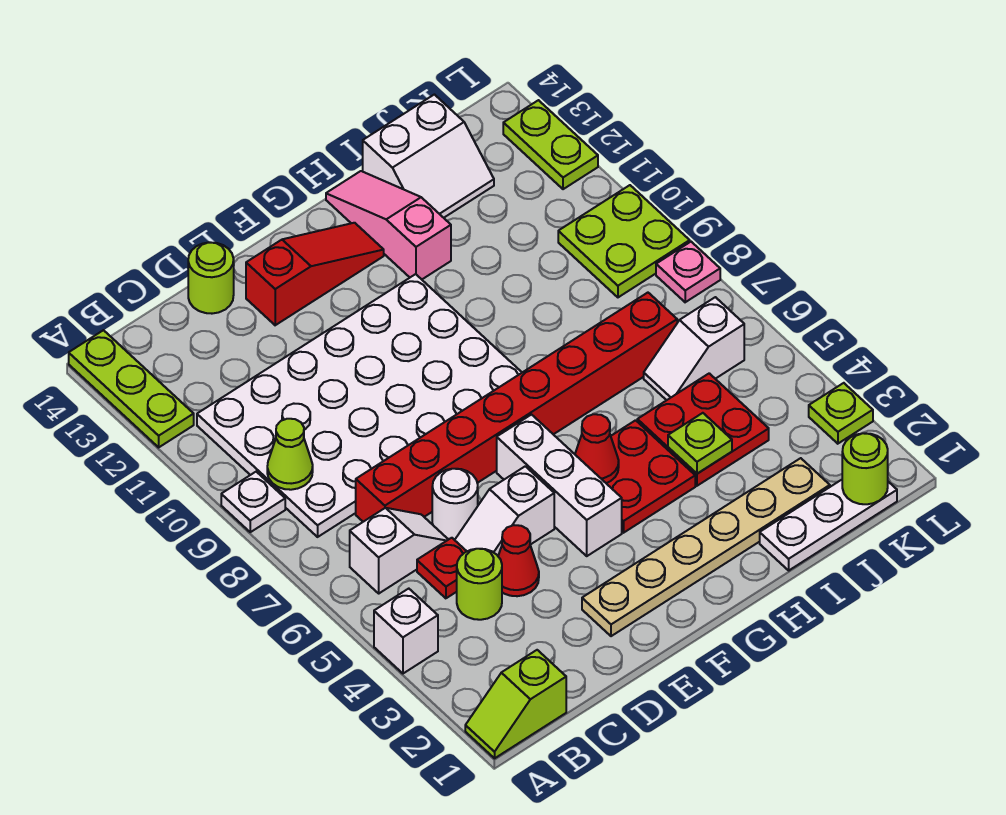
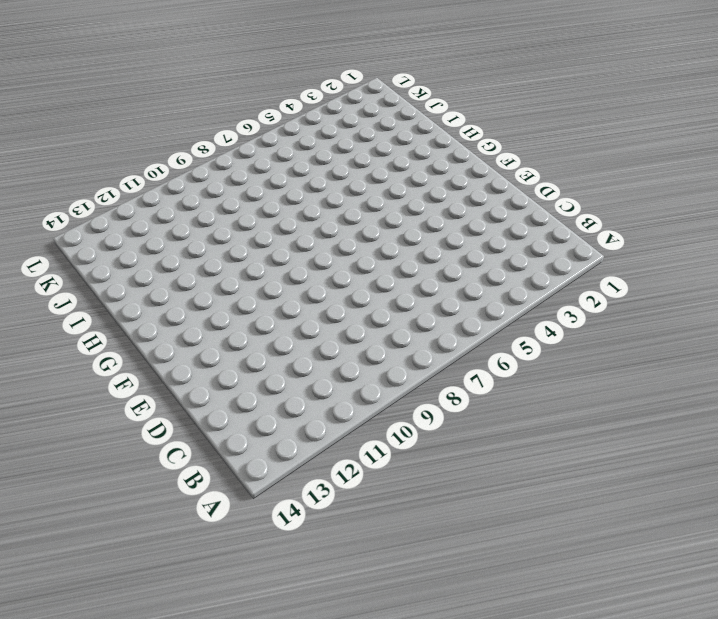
none -> lime 1x2 slope [465,650,566,758]
none -> white 1x1 brick [374,589,438,673]
none -> white 1x1 plate [221,472,285,532]
none -> lime 1x3 plate [69,330,194,447]

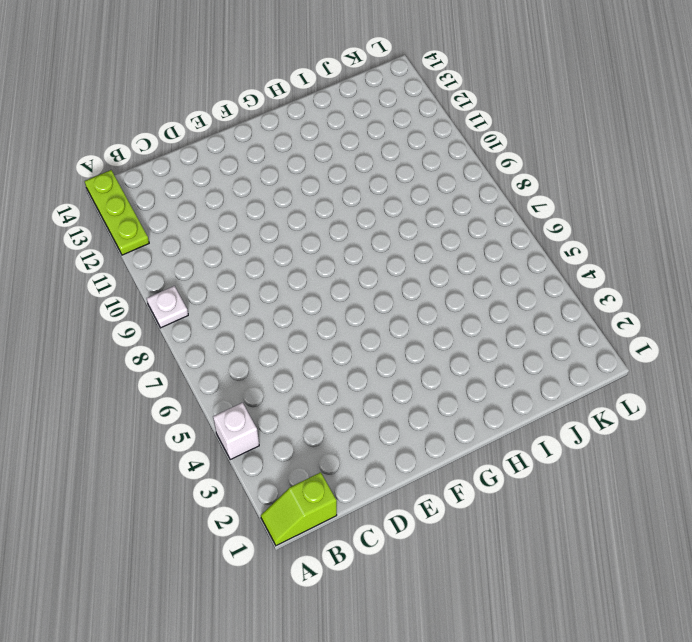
none -> white 1x2 slope [350,508,448,593]
none -> white 4x6 plate [197,274,522,537]
none -> lime 1x1 round brick [457,549,502,620]
none -> red 1x1 plate [417,538,467,598]

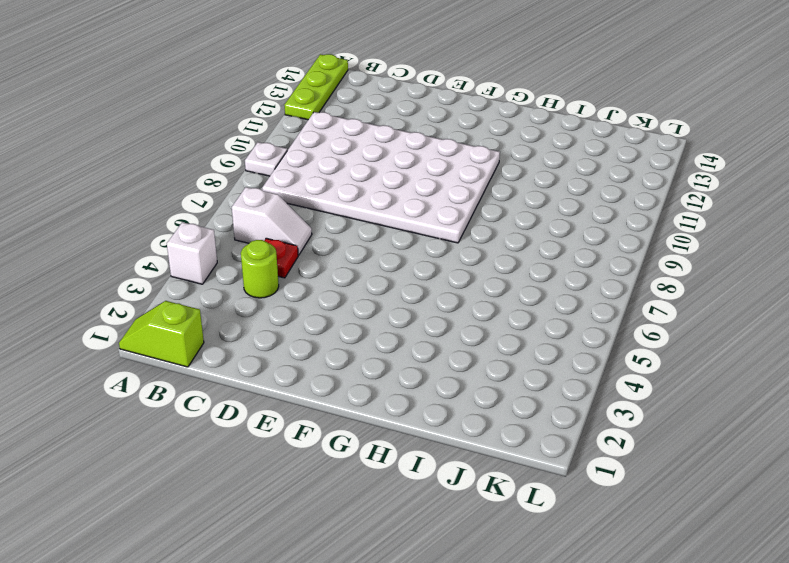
none -> red 1x8 brick [356,293,677,522]
none -> red 1x1 cone [498,525,539,596]
none -> white 1x2 slope [455,466,554,556]
none -> white 1x1 round brick [432,469,478,540]

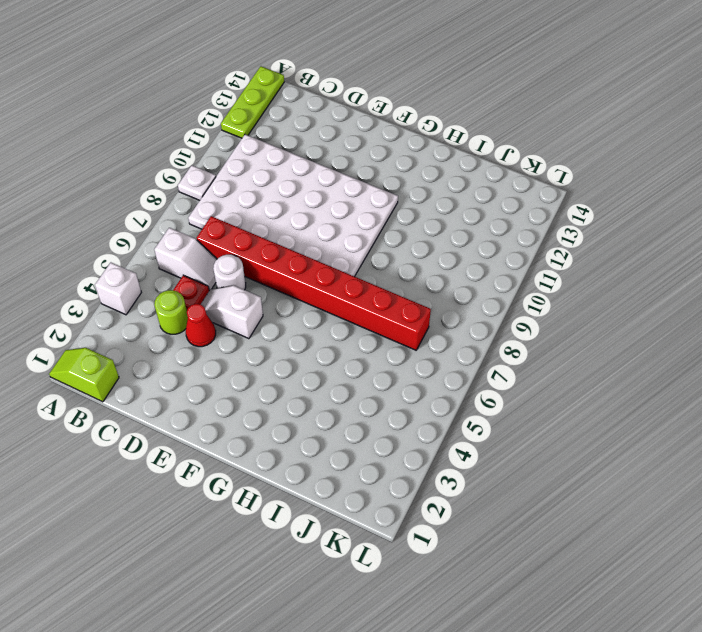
none -> lime 1x1 round brick [188,242,234,314]
none -> tan 1x6 plate [582,458,830,636]
none -> red 1x3 slope [246,223,384,325]
none -> white 1x3 brick [497,415,622,556]

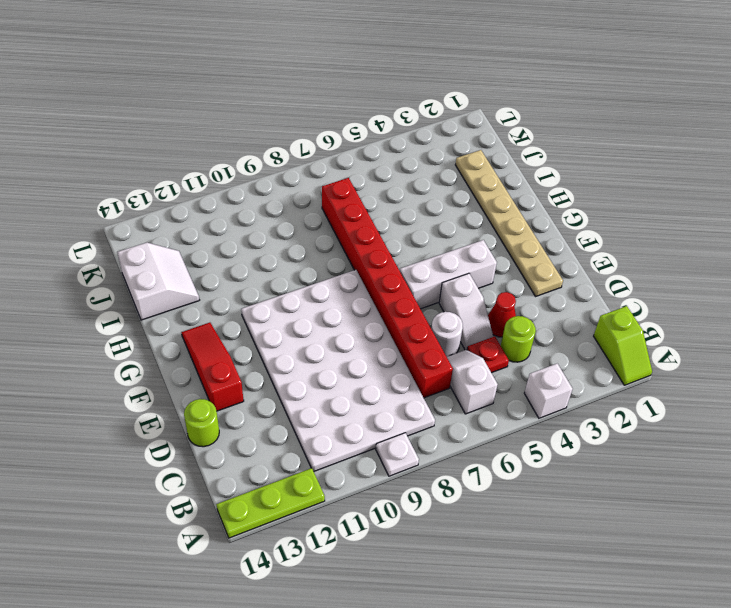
none -> red 2x2 plate [606,420,695,533]
none -> pink 1x3 slope [326,171,451,279]
none -> white 1x3 plate [760,480,897,570]
none -> red 2x2 plate [637,373,769,486]

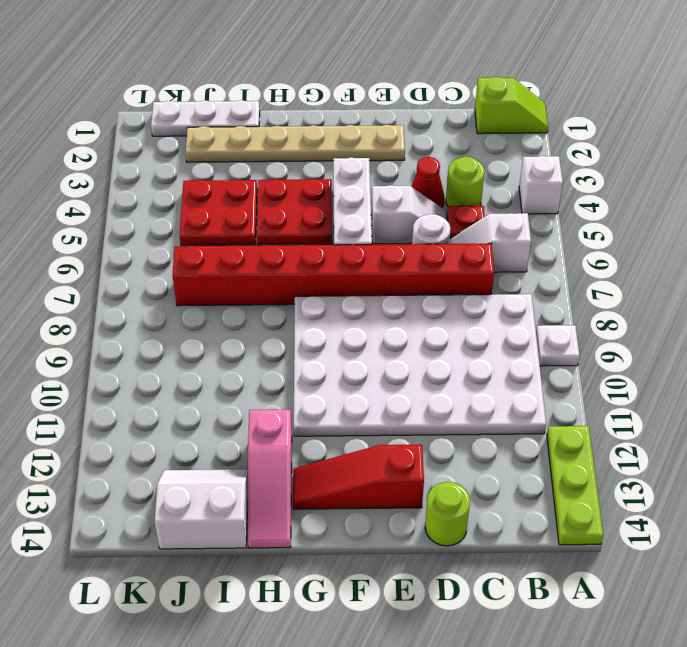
none -> white 1x2 slope [644,297,744,400]
none -> lime 2x2 plate [558,185,690,297]
none -> lime 1x1 plate [809,383,873,444]
none -> pink 1x1 plate [656,242,720,302]

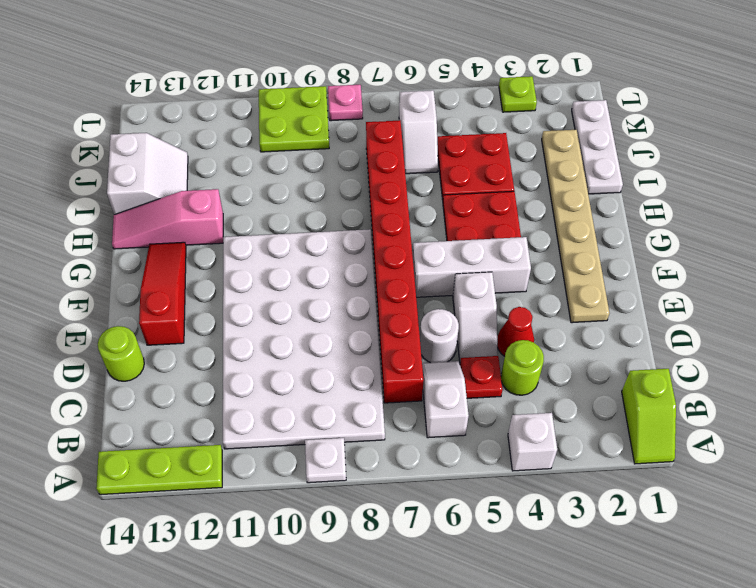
none -> lime 1x2 plate [503,100,598,189]
none -> lime 1x1 cone [267,419,313,490]
none -> red 1x1 cone [575,414,619,483]
none -> lime 1x1 plate [668,413,732,474]

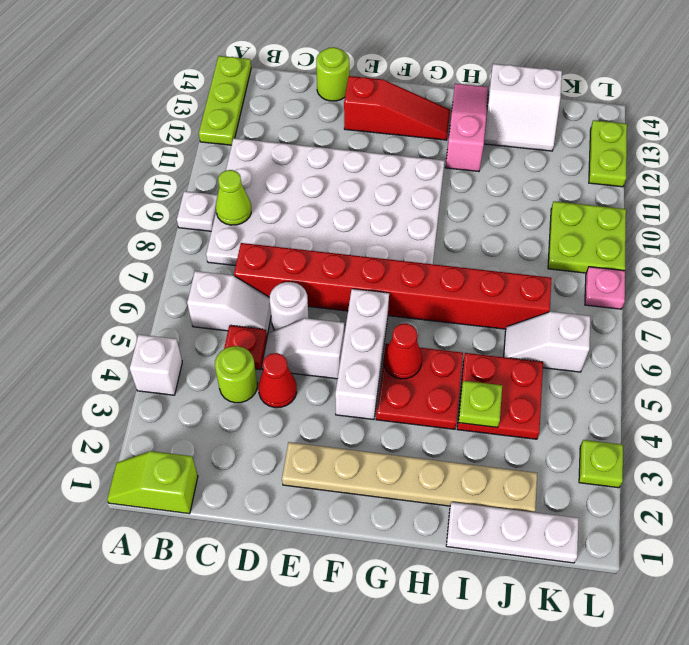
none -> lime 1x1 round brick [842,433,888,504]

